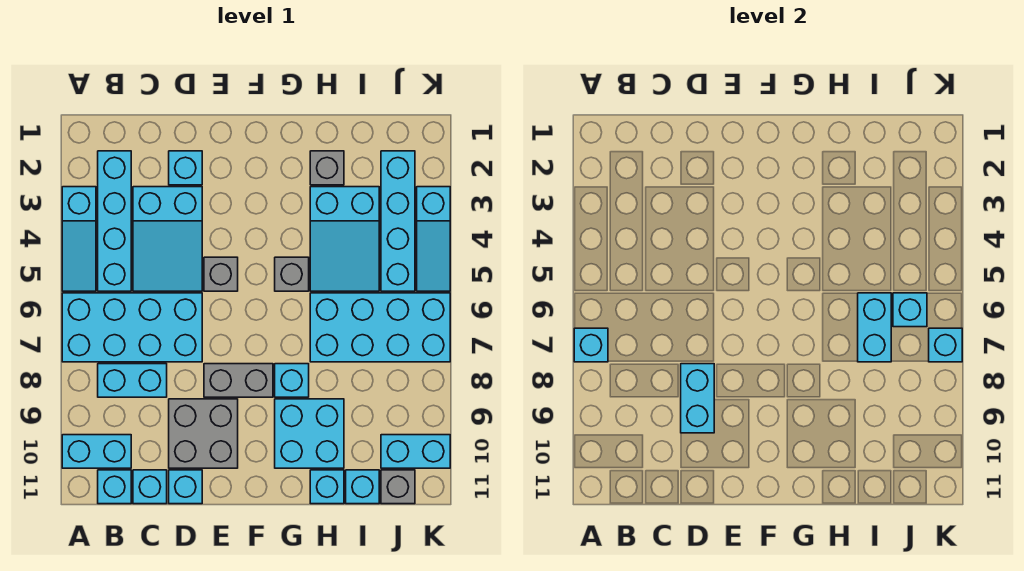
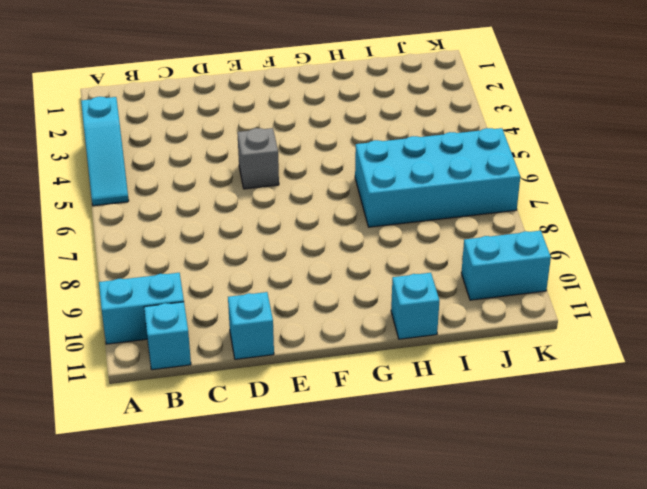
none -> cyan 2x4 brick [62,293,202,362]
none -> cyan 1x4 brick [98,151,131,291]
none -> cyan 1x2 brick [98,364,167,397]
none -> cyan 2x3 slope [133,187,202,291]

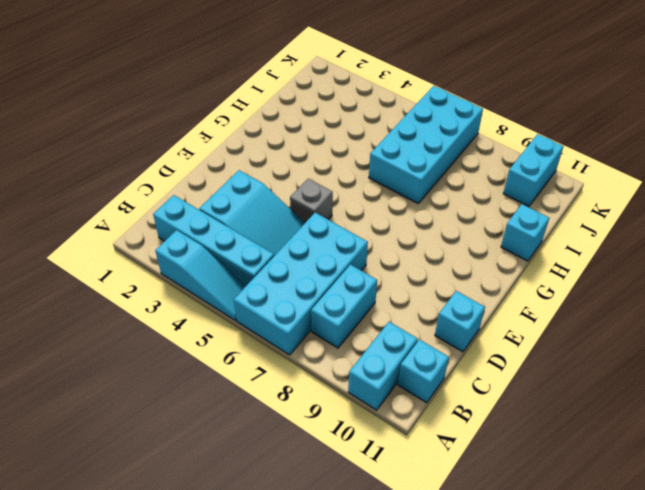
none -> cyan 1x1 brick [133,470,167,504]
none -> cyan 1x1 brick [169,151,202,185]
none -> grey 2x2 brick [169,399,238,468]
none -> grey 1x2 brick [204,364,273,397]

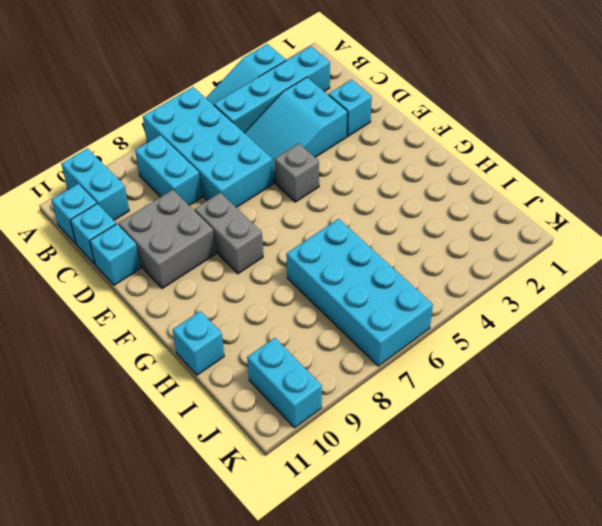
none -> grey 1x1 brick [275,257,309,291]
none -> cyan 1x1 brick [275,364,309,397]
none -> cyan 2x2 brick [275,399,344,468]
none -> grey 1x1 brick [310,151,344,185]

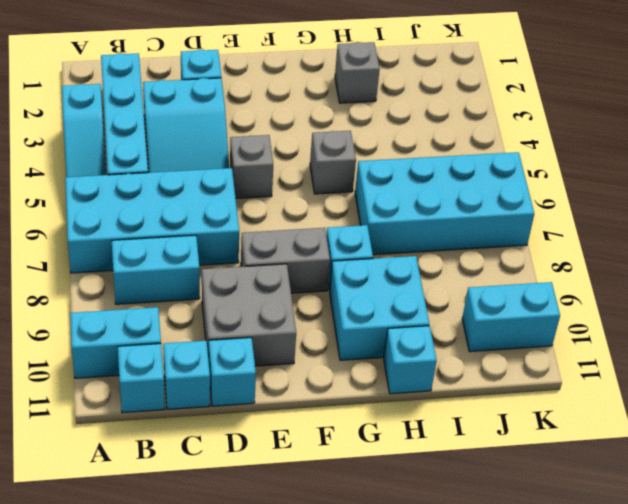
none -> cyan 2x3 slope [310,187,379,291]
none -> cyan 1x1 brick [346,470,379,504]
none -> cyan 1x4 brick [381,151,415,291]
none -> grey 1x1 brick [381,470,415,504]

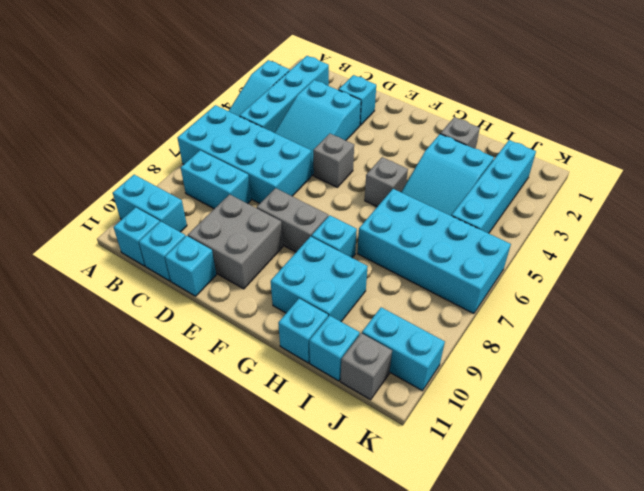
none -> cyan 1x3 slope [417,187,450,291]
none -> cyan 1x1 brick [574,328,608,362]
none -> cyan 1x2 brick [681,364,714,433]
none -> cyan 1x2 brick [858,293,891,362]

